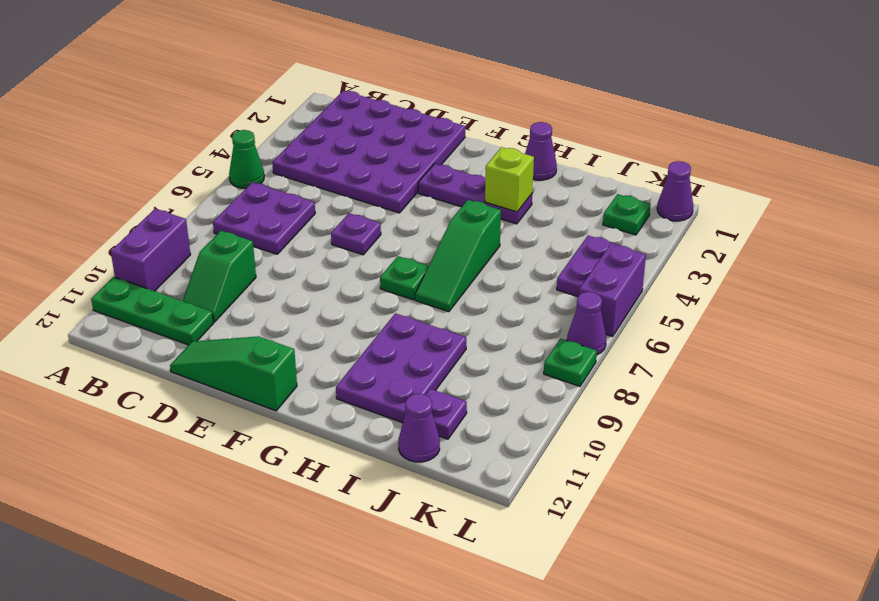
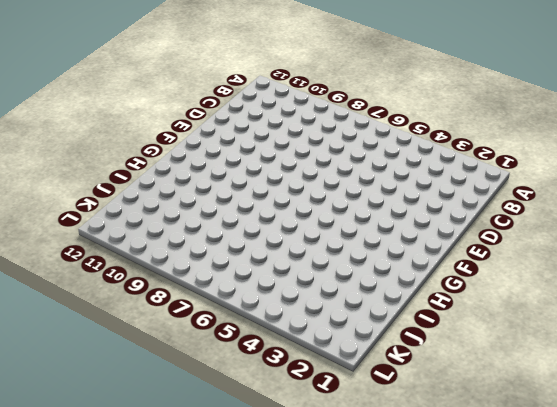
none -> green 1x1 cone [229,130,264,188]
none -> purple 1x2 brick [111,209,190,291]
none -> green 1x3 plate [91,277,214,345]

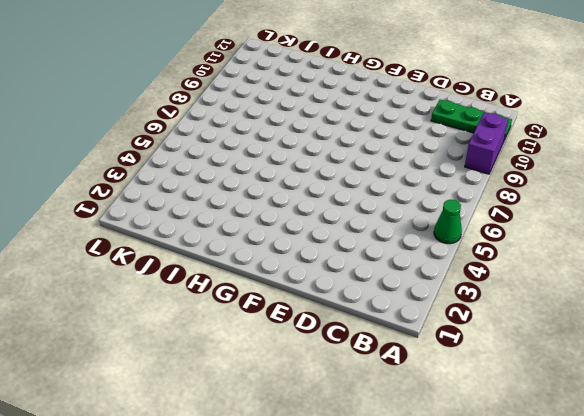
none -> purple 4x4 plate [272,91,465,213]
none -> purple 2x2 plate [213,182,315,254]
none -> green 1x2 slope [183,231,256,322]

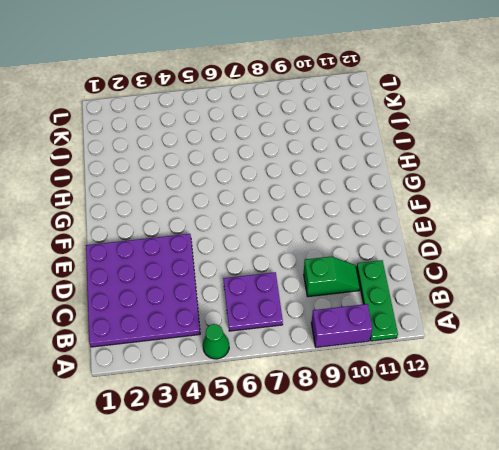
none -> green 1x3 slope [170,336,297,411]
none -> purple 1x1 plate [331,213,381,255]
none -> purple 1x3 plate [418,164,532,224]

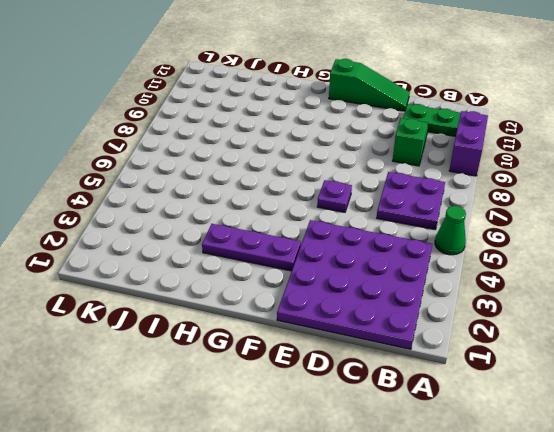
none -> green 1x1 plate [380,256,428,300]
none -> purple 1x1 cone [525,122,557,180]
none -> green 1x3 slope [415,200,501,312]

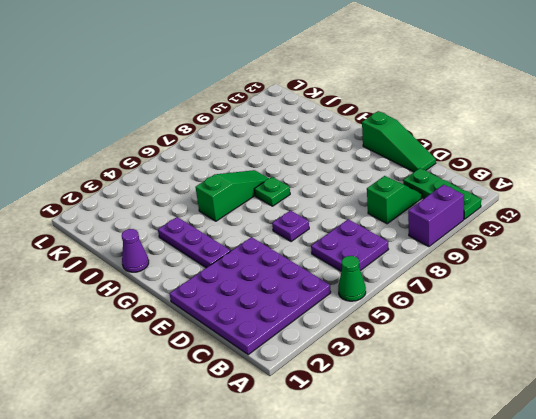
none -> purple 2x3 plate [336,313,466,423]
none -> purple 1x1 plate [426,389,467,439]
none -> purple 1x1 cone [398,394,440,462]

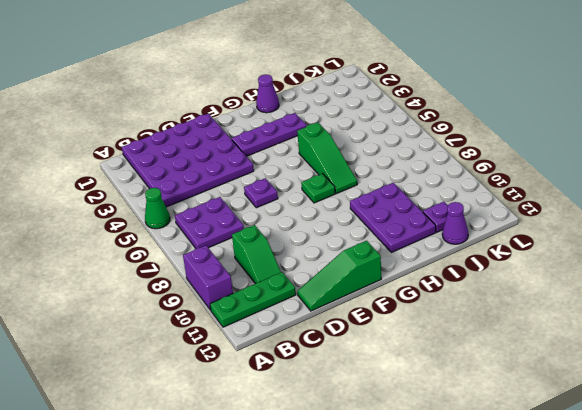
none -> green 1x1 plate [603,194,651,235]
none -> purple 1x2 plate [557,236,621,297]
none -> purple 1x1 cone [657,161,693,221]

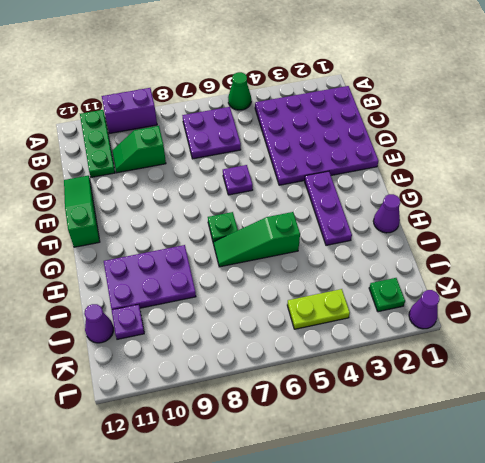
lime 1x2 plate [287,289,350,329] -> purple 1x2 plate [557,236,621,297]
none -> purple 1x2 brick [579,244,646,336]
none -> purple 1x1 cone [567,292,606,355]
none -> green 1x1 plate [544,339,597,386]

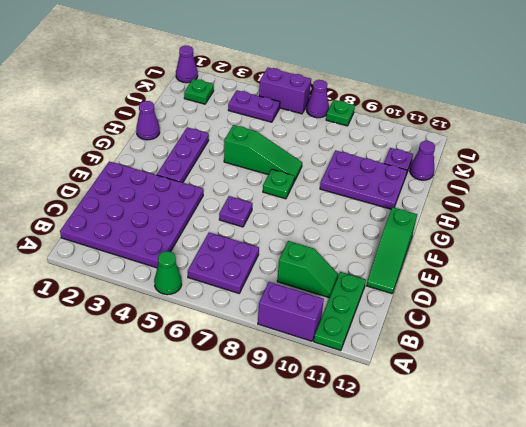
none -> lime 1x1 brick [485,147,534,212]

